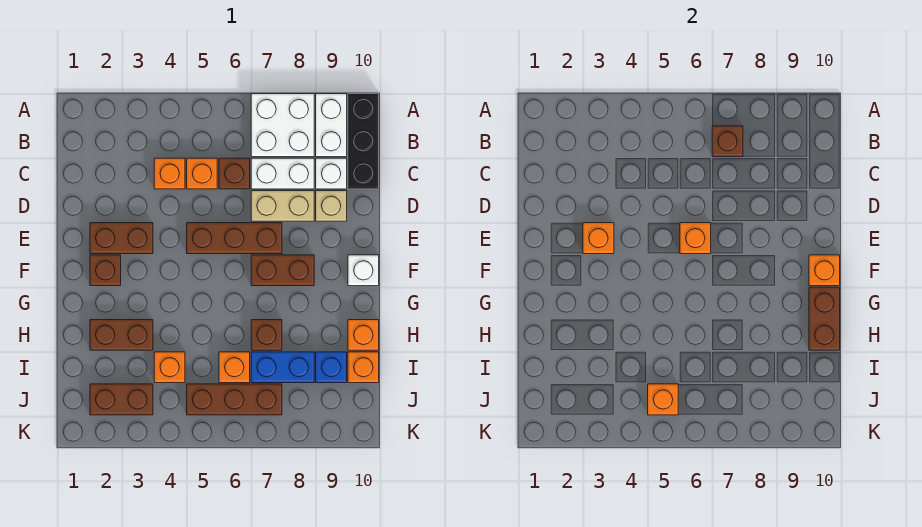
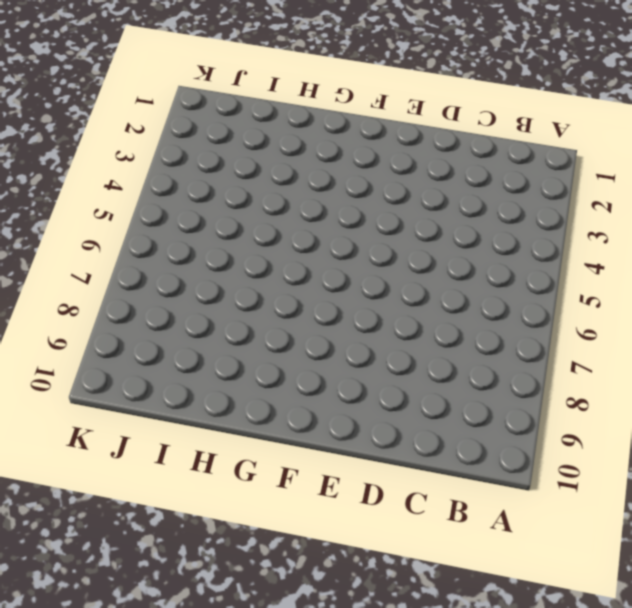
none -> white 2x2 brick [251,94,314,157]
none -> white 1x2 brick [316,94,347,157]
none -> black 1x3 brick [348,94,379,189]
none -> orange 1x1 brick [154,158,185,189]

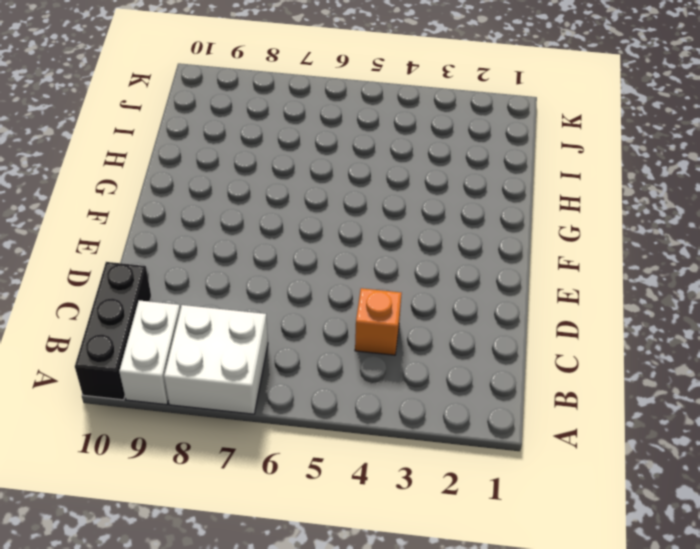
none -> orange 1x1 brick [187,158,217,189]
none -> brown 1x1 brick [219,158,250,189]
none -> white 1x2 brick [251,158,314,189]
none -> white 1x1 brick [316,158,347,189]

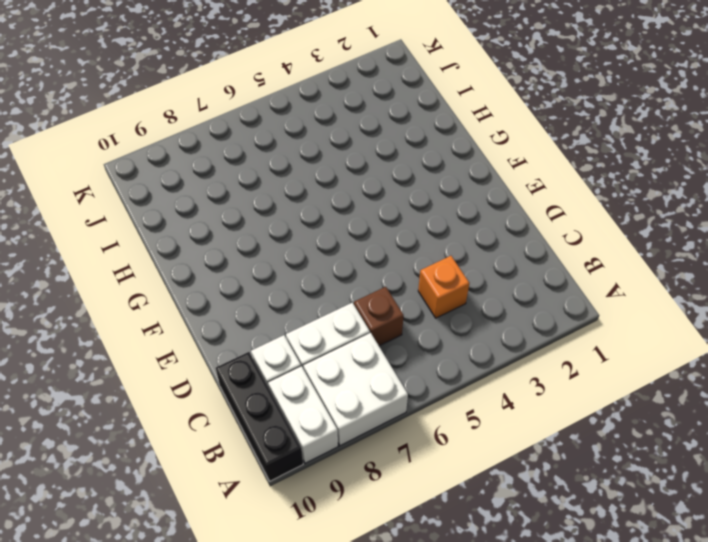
none -> orange 1x1 brick [187,158,217,189]
none -> tan 1x2 brick [251,191,314,221]
none -> tan 1x1 brick [316,191,347,221]
none -> brown 1x2 brick [90,223,153,254]

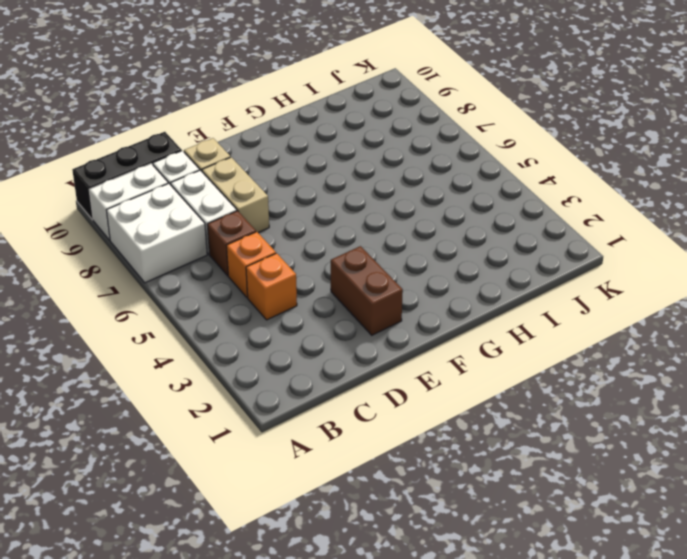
none -> brown 1x3 brick [187,223,282,254]
none -> brown 1x1 brick [90,255,121,286]
none -> brown 1x2 brick [251,255,314,286]
none -> white 1x1 brick [348,255,379,286]

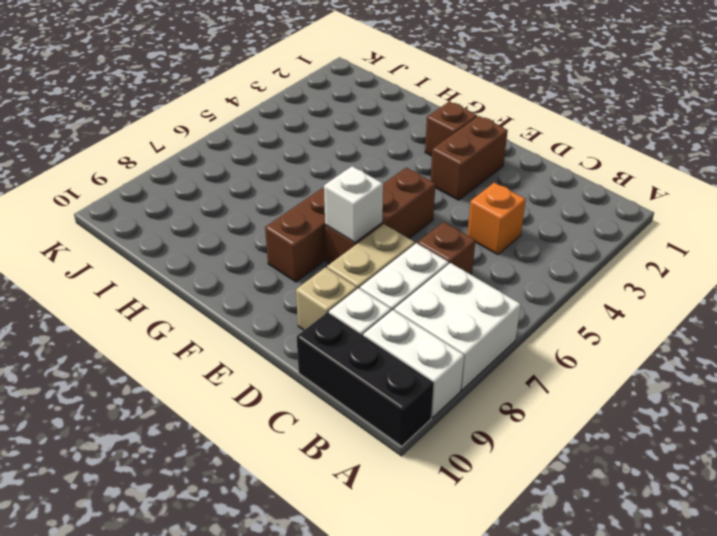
white 1x1 brick [324,166,383,242] -> white 1x1 brick moved to [348,255,379,286]
none -> orange 1x1 brick [187,158,217,189]
none -> brown 1x2 brick [90,320,153,350]
none -> brown 1x1 brick [251,320,282,350]
none -> orange 1x1 brick [348,320,379,350]

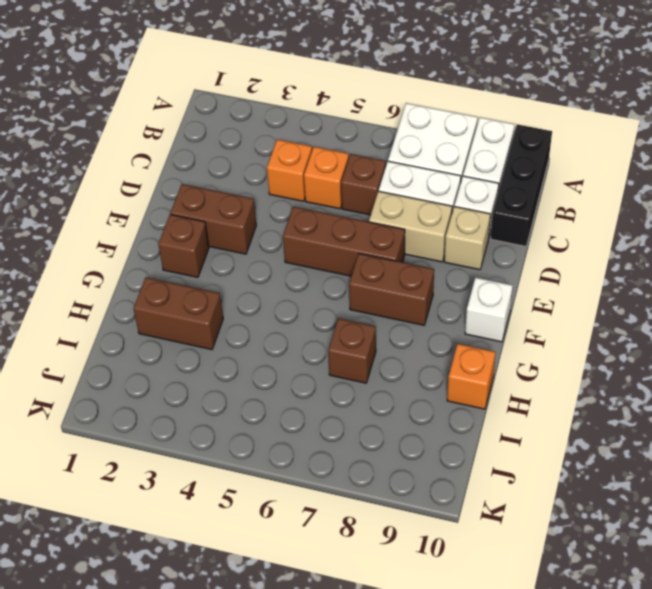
none -> orange 1x1 brick [154,352,185,383]
none -> orange 1x1 brick [219,352,250,383]
none -> blue 1x2 brick [251,352,314,383]
none -> blue 1x1 brick [316,352,347,383]

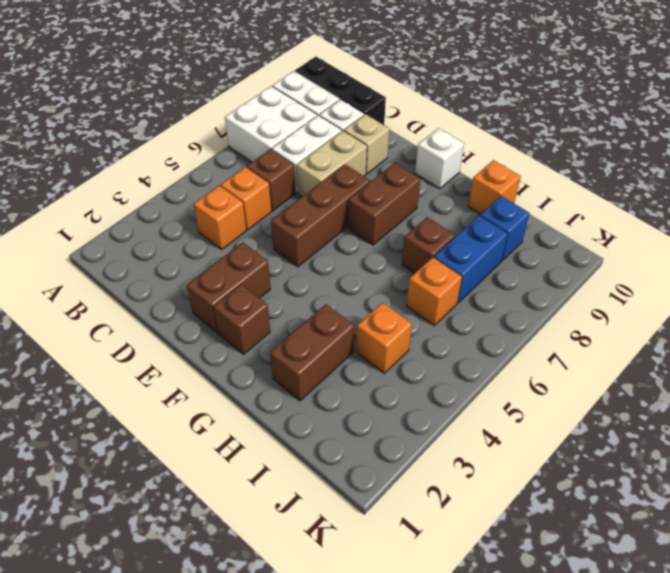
none -> orange 1x1 brick [348,352,379,383]
none -> brown 1x2 brick [90,384,153,415]
none -> brown 1x3 brick [187,384,282,415]
none -> brown 1x1 brick [712,126,743,157]

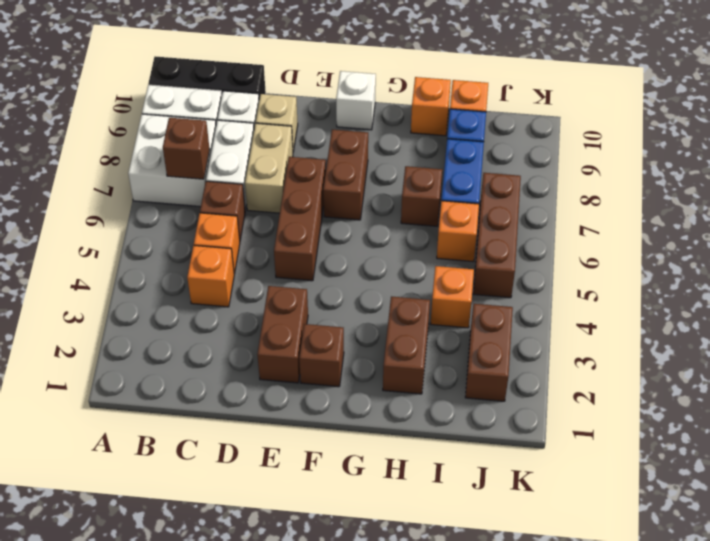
none -> orange 1x1 brick [583,223,614,254]
none -> orange 1x1 brick [680,223,711,254]
none -> orange 1x1 brick [809,255,840,286]
none -> brown 1x2 brick [809,287,840,350]

